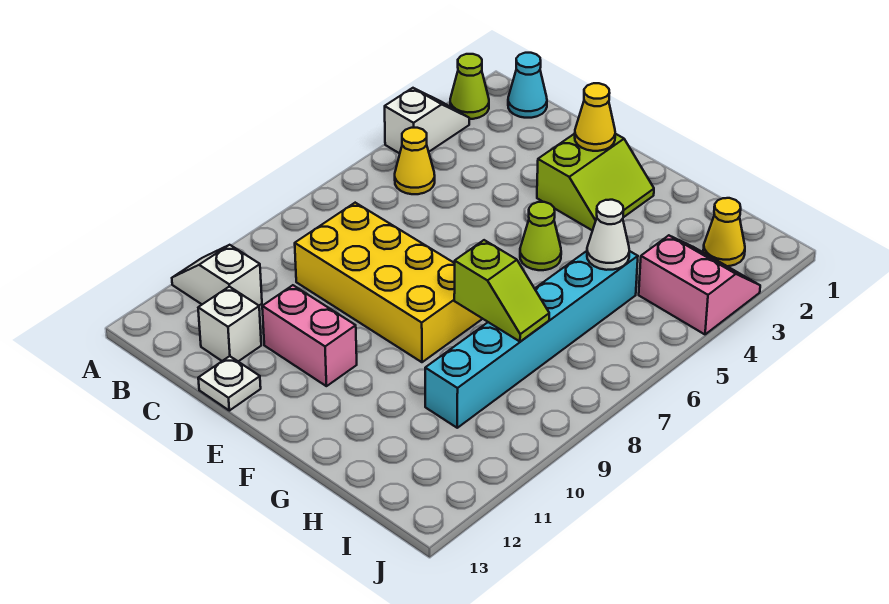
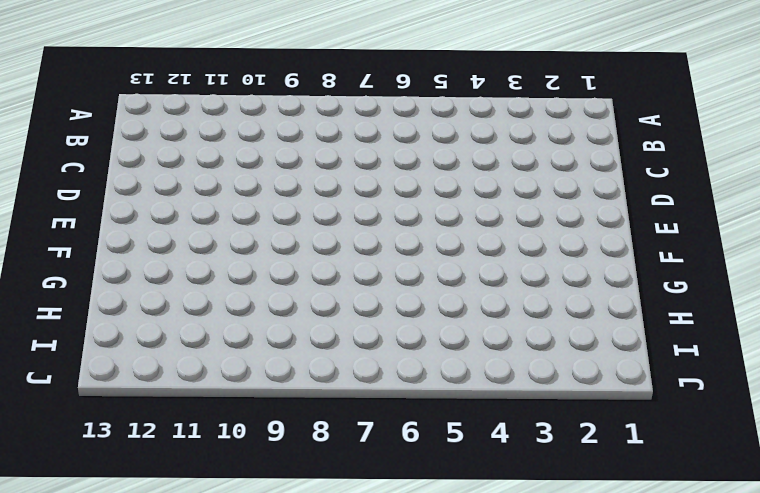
none -> lime 1x1 cone [450,54,489,119]
none -> white 1x2 slope [385,88,469,153]
none -> white 1x2 slope [172,245,262,305]

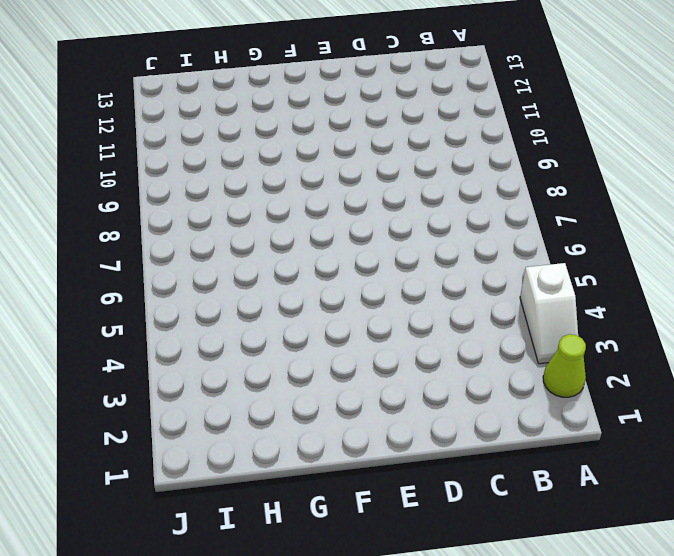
none -> white 1x2 slope [172,245,262,305]
none -> cyan 1x1 cone [508,53,547,118]
none -> yellow 1x1 cone [395,128,435,194]

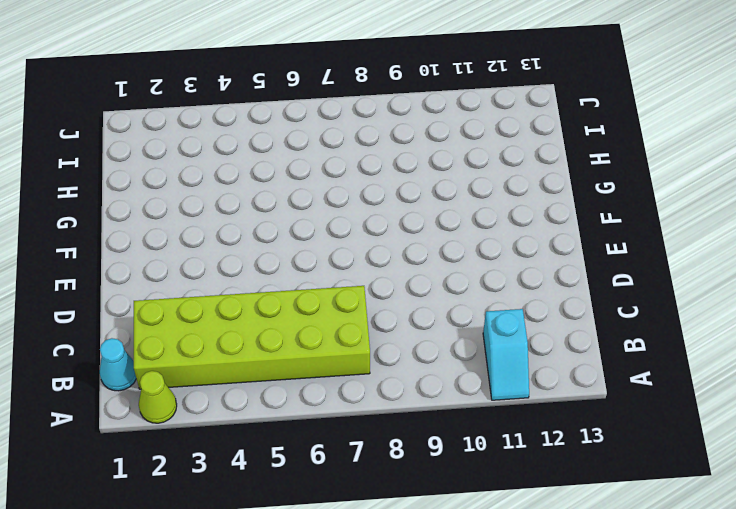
cyan 1x2 slope [483,309,529,400] -> white 1x2 slope [172,245,262,305]
lime 2x6 brick [134,286,370,389] -> yellow 1x1 cone [395,128,435,194]
none -> white 1x2 slope [385,88,469,153]
none -> yellow 2x4 brick [295,203,482,362]
none -> white 1x1 brick [198,287,261,361]

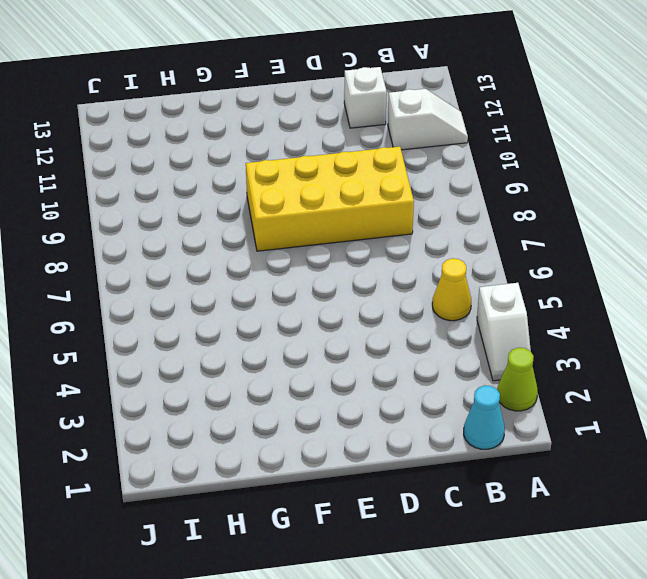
none -> pink 1x2 brick [262,285,357,386]
none -> white 1x1 plate [198,356,261,411]
none -> lime 2x2 slope [537,134,654,231]

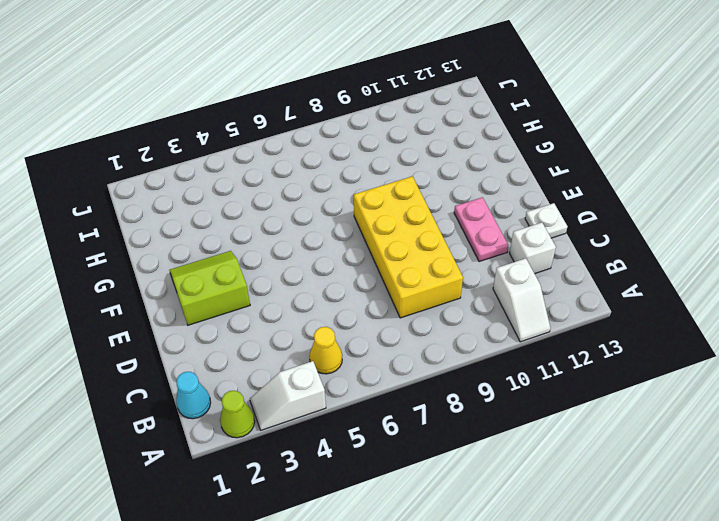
pink 1x2 plate [454,197,508,262] -> pink 1x2 brick [262,285,357,386]
none -> lime 1x1 cone [520,202,561,270]
none -> cyan 1x6 brick [425,251,638,428]
none -> yellow 1x1 cone [703,198,745,266]

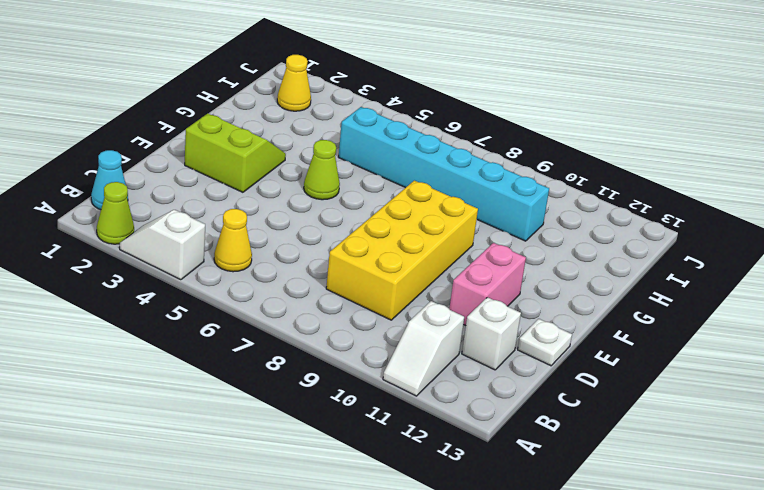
none -> pink 2x2 slope [639,235,760,334]
none -> yellow 1x1 cone [575,83,615,151]
none -> lime 1x2 slope [454,240,549,342]

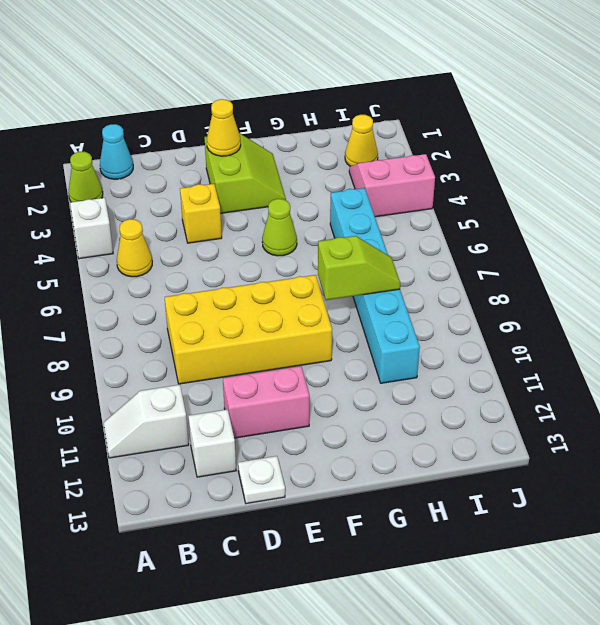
yellow 1x1 brick [180,184,222,243] -> none
none -> white 1x1 cone [587,200,629,270]

